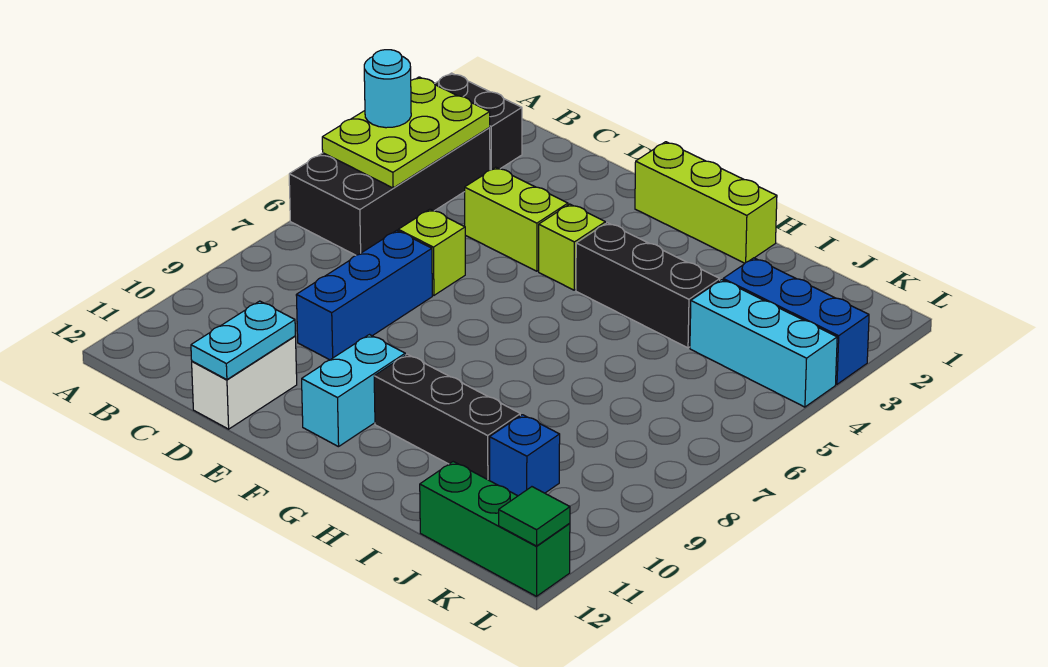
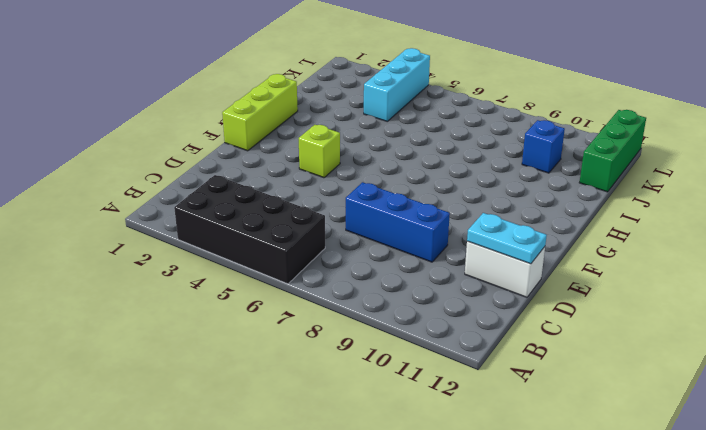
none -> black 1x2 brick [435,73,522,170]
none -> lime 1x2 brick [465,167,568,271]
none -> lime 1x1 brick [398,209,465,295]

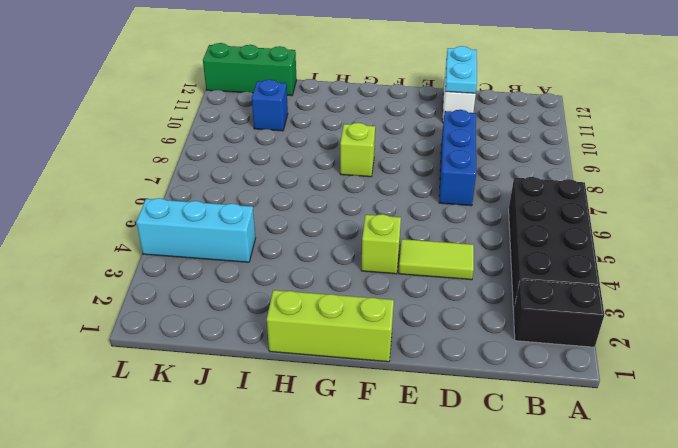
lime 1x2 tile [399,239,474,280] -> lime 1x2 brick [465,167,568,271]
lime 1x1 brick [340,123,375,177] -> lime 1x1 brick moved to [398,209,465,295]
none -> cyan 1x2 brick [302,335,405,447]
none -> black 1x3 brick [576,223,720,348]
none -> black 1x3 brick [374,354,520,481]

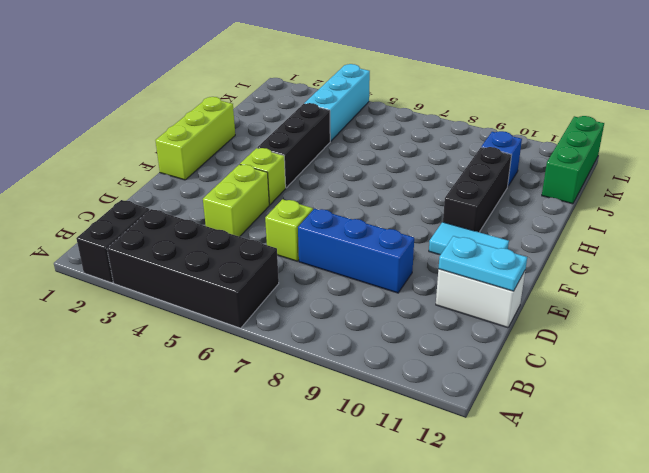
cyan 1x2 tile [429,222,509,255] -> cyan 1x2 brick [302,335,405,447]
none -> blue 1x3 brick [723,258,869,384]
none -> lime 2x3 plate [322,77,490,188]
none -> green 1x1 tile [499,487,570,546]

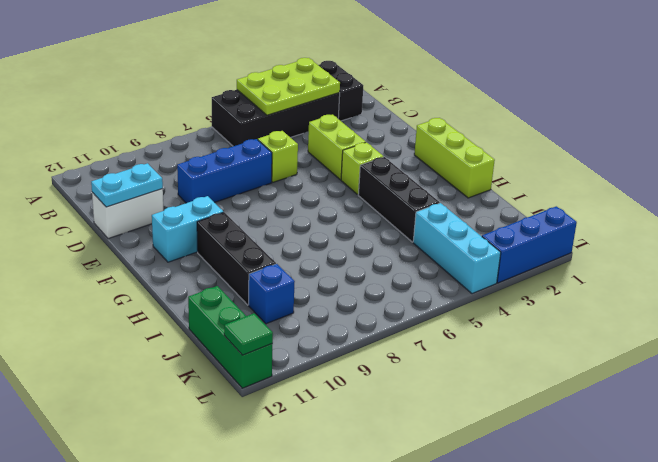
blue 1x3 brick [482,206,577,283] -> blue 1x3 brick turned to [723,258,869,384]
none -> cyan 1x1 round brick [364,50,411,128]

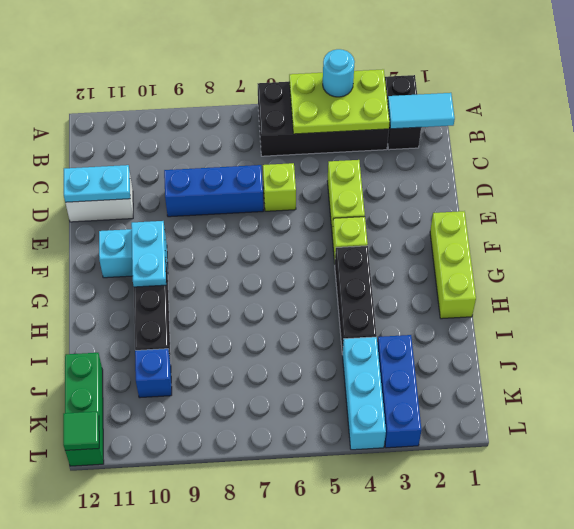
cyan 1x2 tile [388,93,455,129] -> none
cyan 1x2 plate [131,221,166,287] -> none

